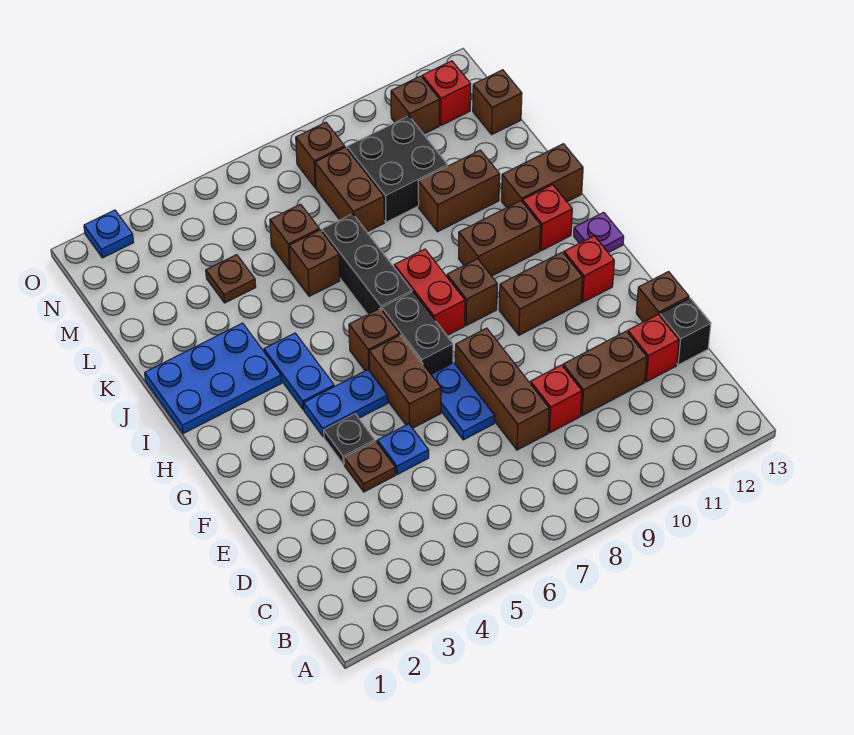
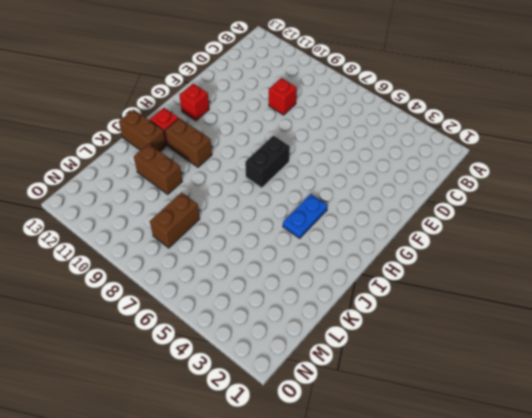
none -> brown 1x3 brick [455,328,549,450]
none -> brown 1x2 brick [563,331,647,416]
none -> red 1x1 brick [628,315,679,382]
none -> black 1x1 brick [660,298,711,365]

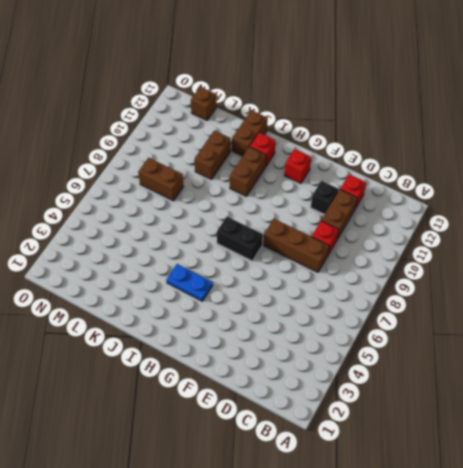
black 1x1 brick [311,181,339,214] -> black 1x1 brick moved to [660,298,711,365]
none -> brown 1x1 plate [344,441,396,492]
none -> blue 1x1 plate [377,424,429,475]
none -> blue 1x2 plate [431,363,495,440]
none -> brown 1x1 brick [636,272,689,322]

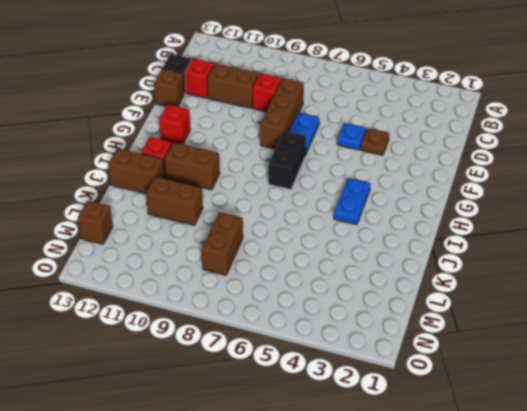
none -> black 1x1 plate [324,414,375,464]
none -> brown 1x2 brick [369,335,441,428]
none -> blue 1x2 plate [304,370,388,437]
none -> brown 1x2 brick [499,252,583,335]

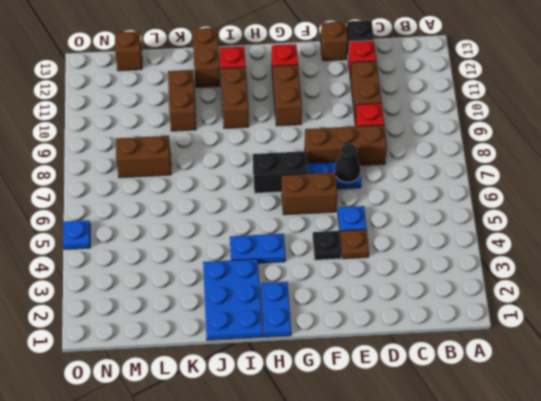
black 1x1 cone [335,144,361,183] -> none
blue 1x2 plate [261,282,291,337] -> blue 1x2 plate moved to [304,370,388,437]
blue 1x1 plate [63,220,90,249] -> blue 1x1 plate moved to [84,210,134,258]
none -> brown 1x1 brick [349,309,400,371]
none -> red 1x2 brick [394,249,465,335]
none -> brown 1x1 brick [447,259,497,325]
none -> purple 1x1 plate [574,212,624,253]

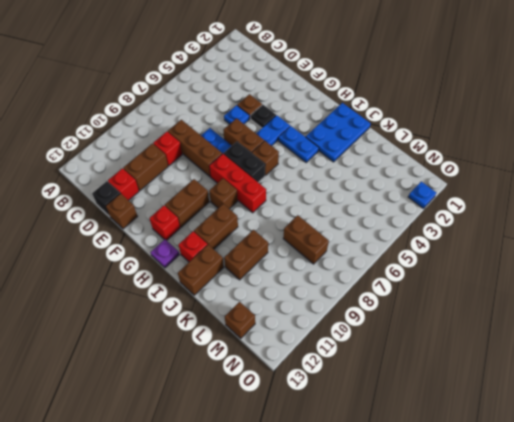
red 1x3 brick [209,154,266,213] -> red 1x2 brick [394,249,465,335]
none -> black 1x3 brick [322,214,412,314]
none -> brown 1x1 brick [289,230,340,296]
none -> brown 1x1 plate [206,255,256,303]
none -> brown 1x1 brick [270,204,319,270]

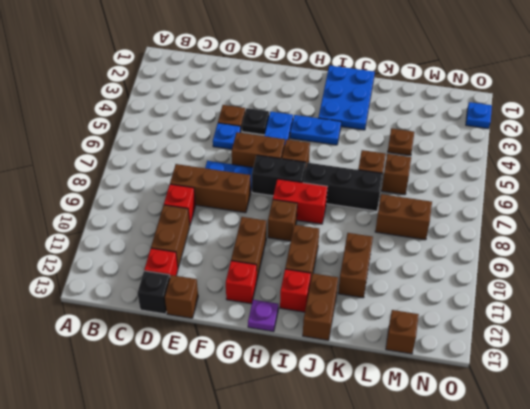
none -> black 2x2 brick [347,116,448,222]
none -> brown 1x1 brick [296,122,345,188]
none -> brown 1x1 brick [391,76,439,134]
none -> red 1x1 brick [422,61,471,125]

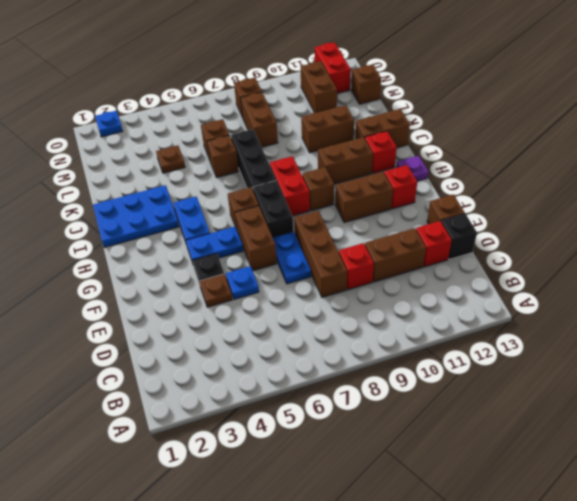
brown 1x2 brick [301,61,337,113] -> brown 1x1 brick [391,76,439,134]
red 1x2 brick [315,42,351,93] -> red 1x1 brick [422,61,471,125]
none -> black 2x2 brick [347,116,448,222]

